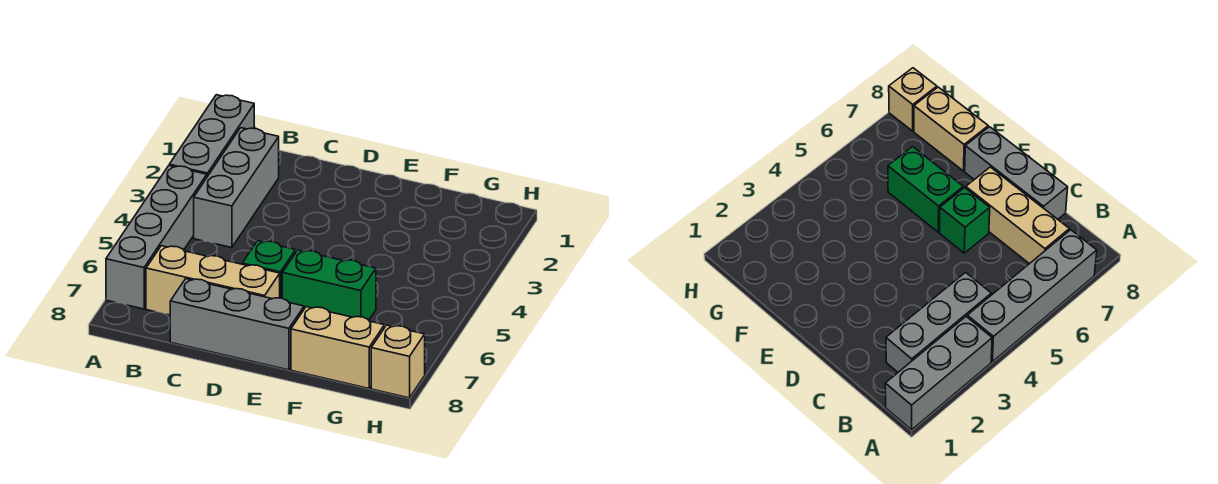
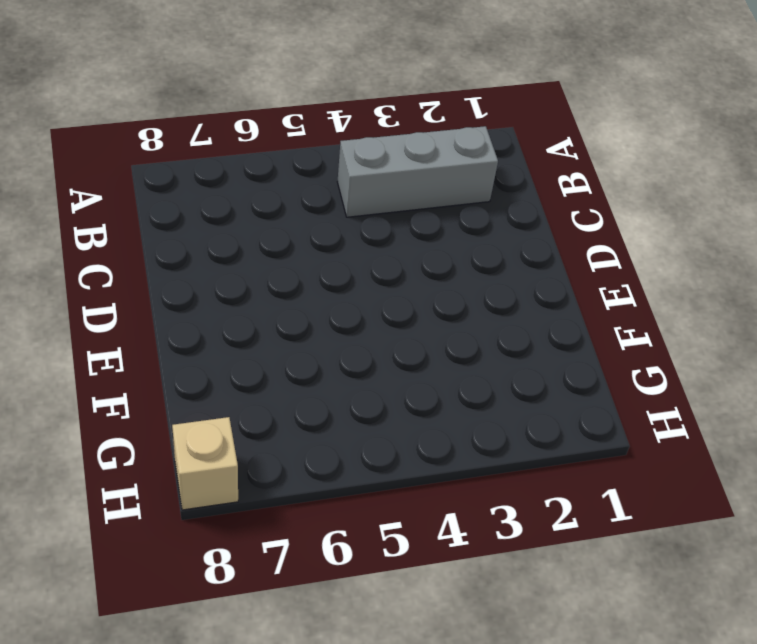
none -> grey 1x3 brick [169,95,254,177]
none -> grey 1x4 brick [106,166,207,309]

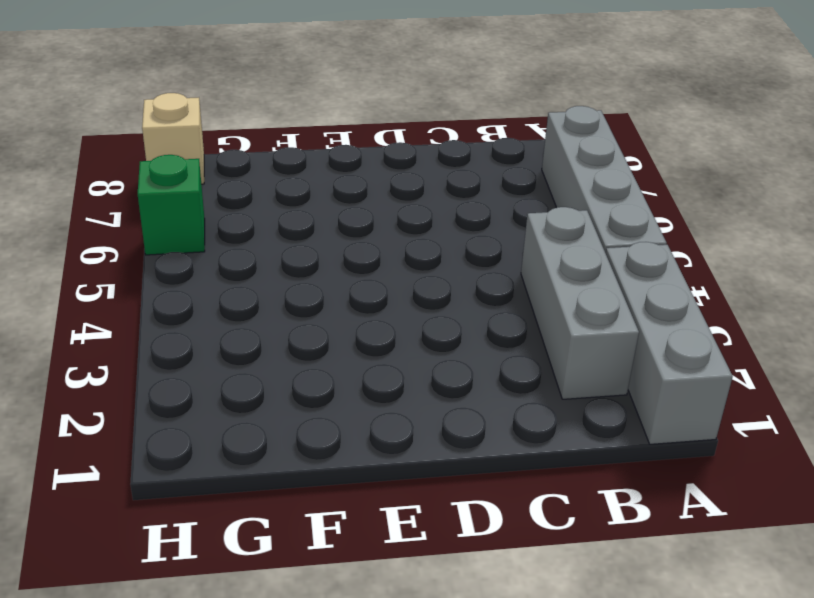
green 1x1 brick [138,155,205,255] -> green 1x1 brick moved to [242,241,296,298]
none -> tan 1x3 brick [146,246,280,315]
none -> grey 1x3 brick [170,279,304,370]

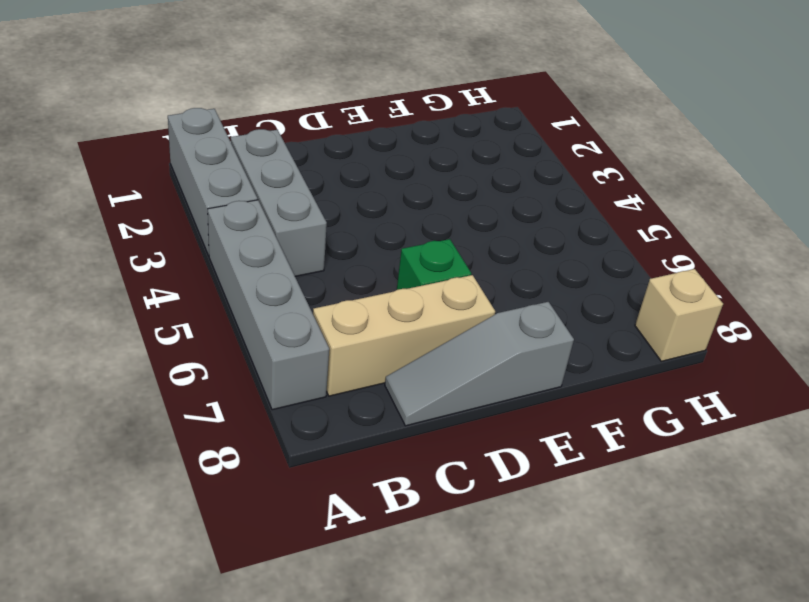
grey 1x3 slope [385,302,574,426] -> grey 1x3 brick [170,279,304,370]
none -> green 1x2 brick [282,250,376,320]
none -> tan 1x2 brick [291,307,384,388]

